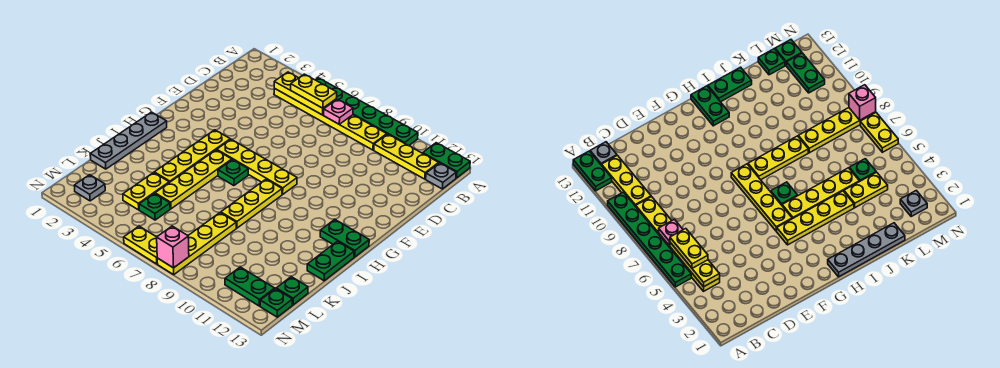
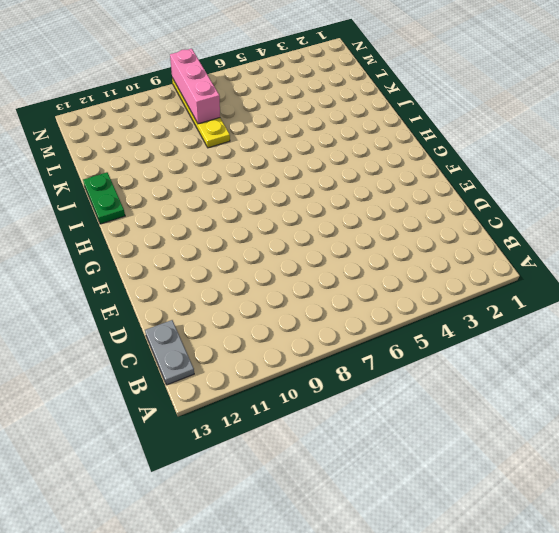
grey 1x2 plate [145,320,194,385] -> grey 1x1 plate [426,163,456,189]
pink 1x3 brick [170,49,220,124] -> pink 1x1 brick [157,226,189,268]
none -> green 1x6 plate [316,78,418,146]
none -> green 1x2 plate [423,143,470,178]
none -> yellow 1x6 plate [274,88,387,150]

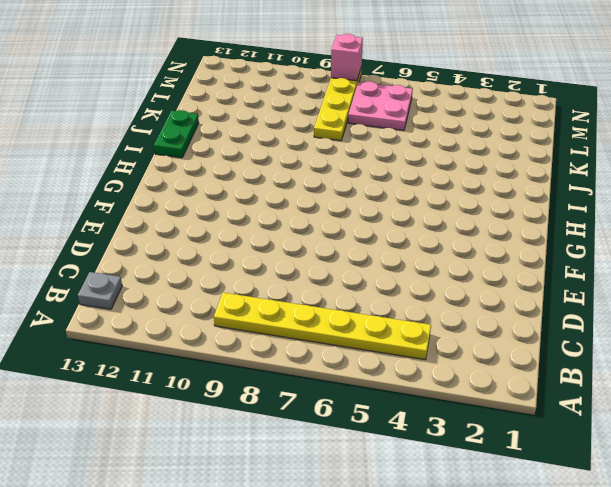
pink 2x2 plate [348,81,413,130] -> none
none -> green 1x6 plate [316,78,418,146]
none -> green 1x2 plate [423,143,470,178]
none -> yellow 1x3 plate [374,134,439,179]

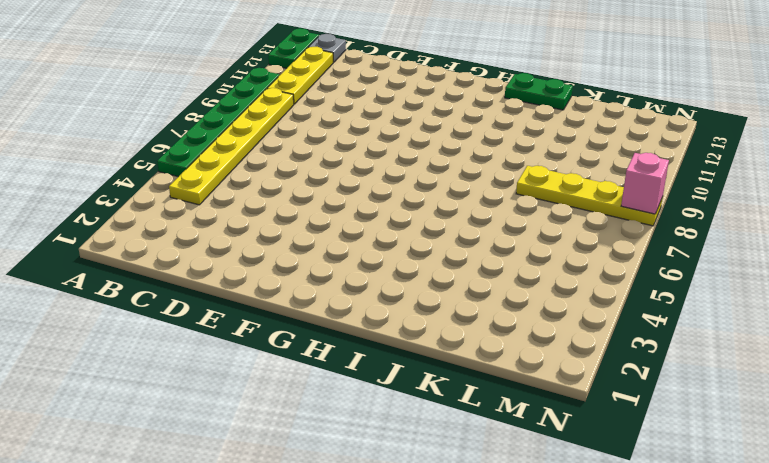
none -> yellow 1x4 plate [154,130,230,183]
none -> yellow 1x4 plate [217,139,297,194]
none -> grey 1x4 plate [90,112,167,169]

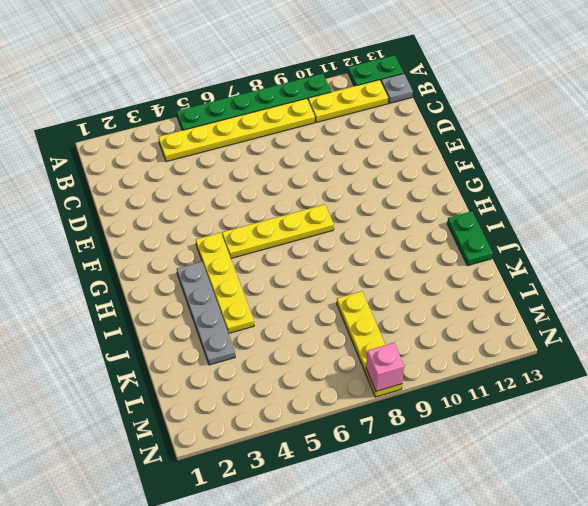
grey 1x4 plate [177,262,235,365] -> grey 1x4 plate moved to [90,112,167,169]
none -> yellow 1x4 plate [155,150,232,209]
none -> green 1x1 plate [218,160,248,186]
none -> yellow 1x3 plate [220,179,282,228]

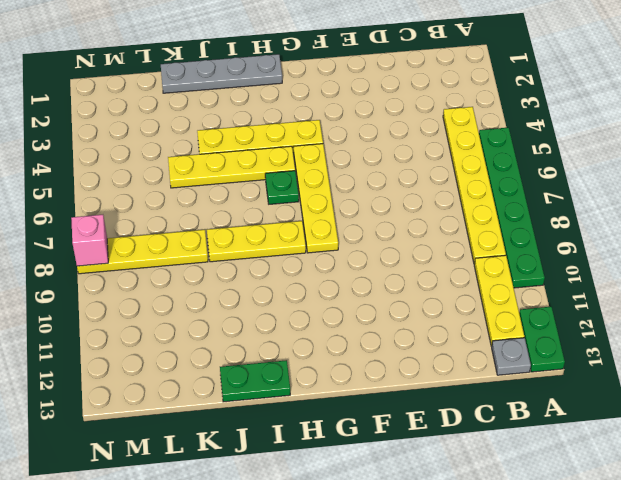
none -> green 1x2 plate [320,220,369,257]
none -> yellow 1x2 plate [123,172,169,210]
none -> green 1x1 plate [139,193,170,220]

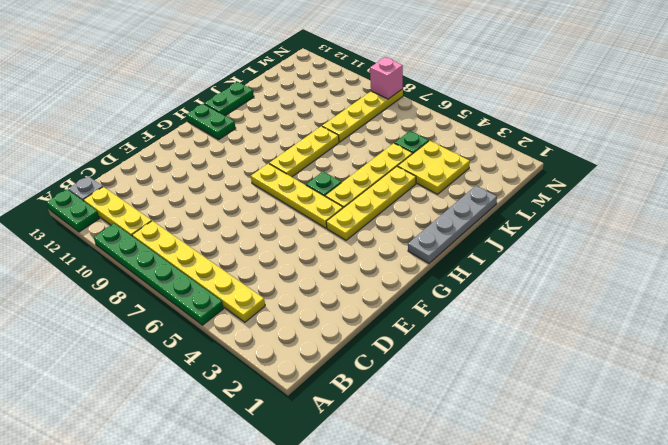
yellow 2x2 plate [398,141,470,194] -> yellow 1x2 plate [123,172,169,210]
none -> green 1x1 plate [276,277,308,305]
none -> grey 1x1 plate [74,175,105,201]
none -> green 1x2 plate [225,267,275,306]

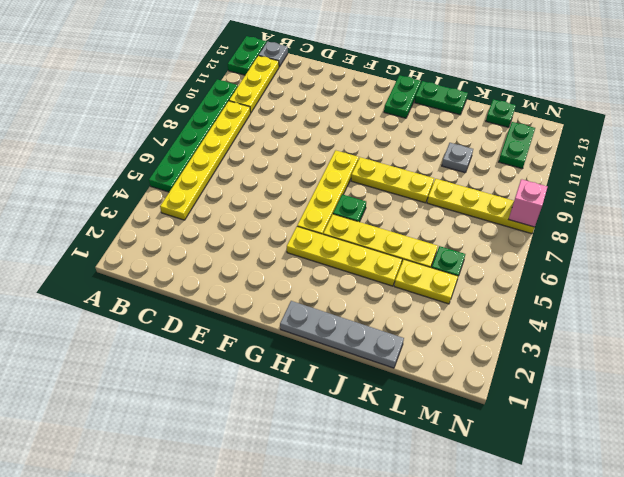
grey 1x1 plate [442,143,473,173] -> grey 1x1 plate moved to [74,175,105,201]
none -> green 1x1 plate [260,289,292,317]
none -> yellow 1x2 plate [124,226,158,264]
none -> yellow 1x3 plate [274,72,336,115]

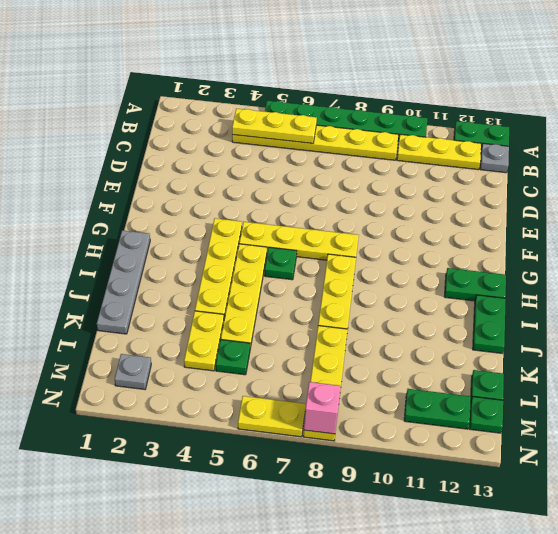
none -> pink 1x1 plate [323,99,353,124]
none -> yellow 1x2 plate [291,74,337,108]

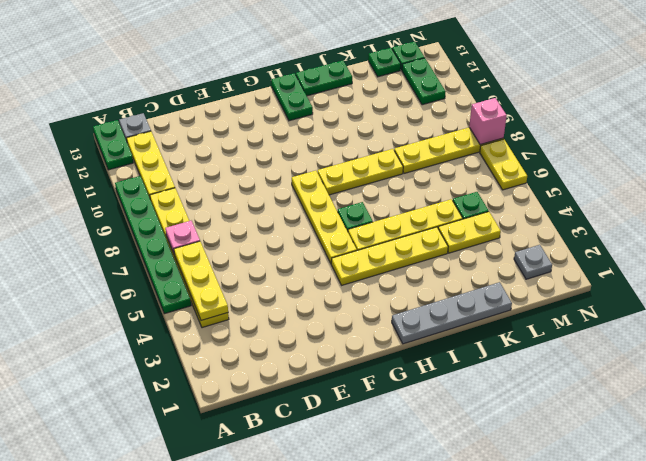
none -> yellow 1x2 plate [291,74,337,108]

